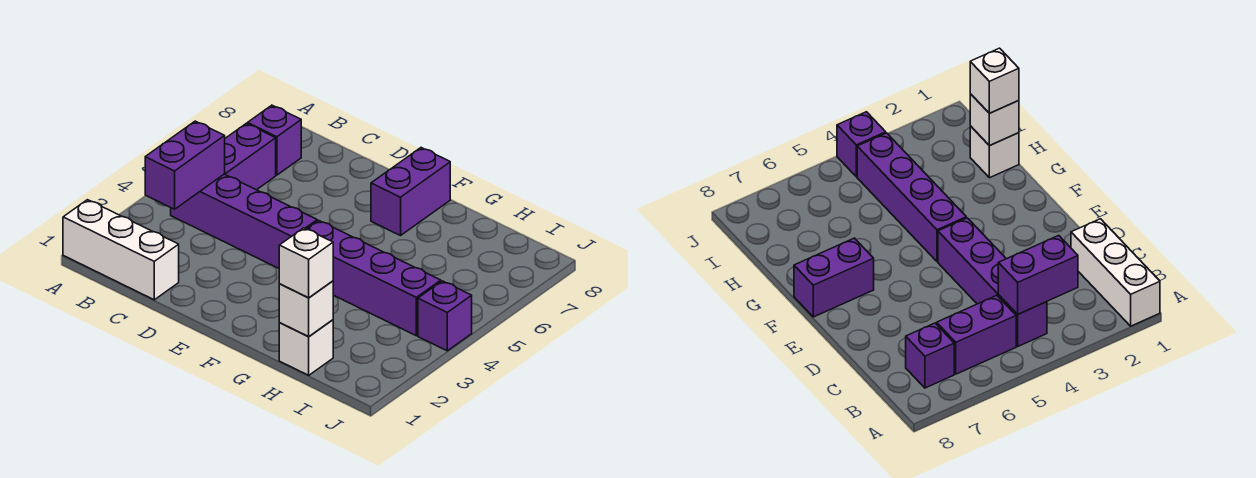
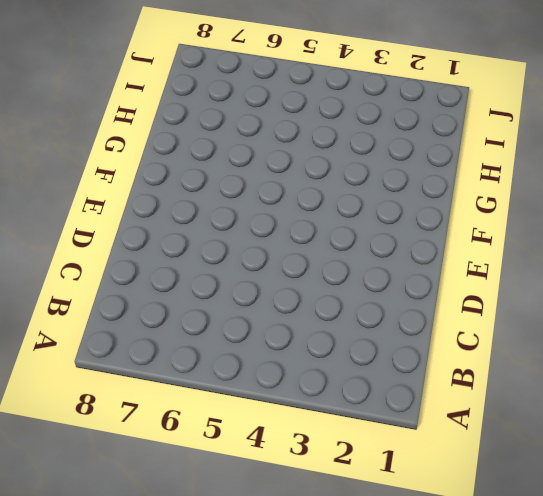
none -> white 1x3 brick [63,200,179,300]
none -> purple 1x4 brick [171,174,317,268]

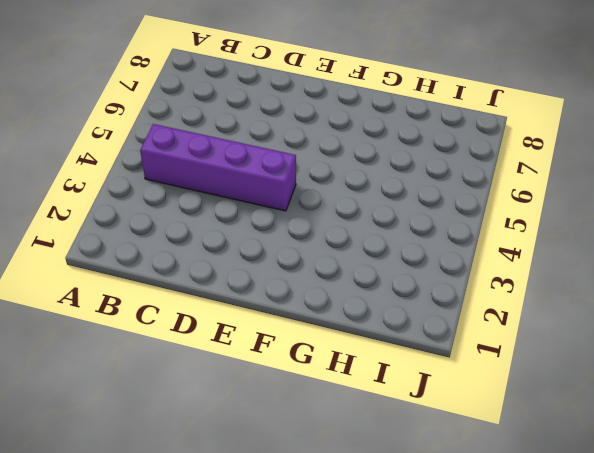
none -> white 1x3 brick [63,200,179,300]
none -> purple 1x2 brick [225,123,276,190]

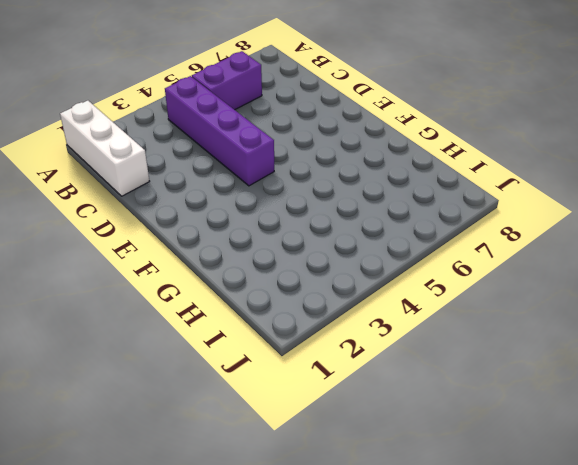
none -> purple 1x1 brick [248,105,301,175]
none -> purple 1x4 brick [307,221,441,336]

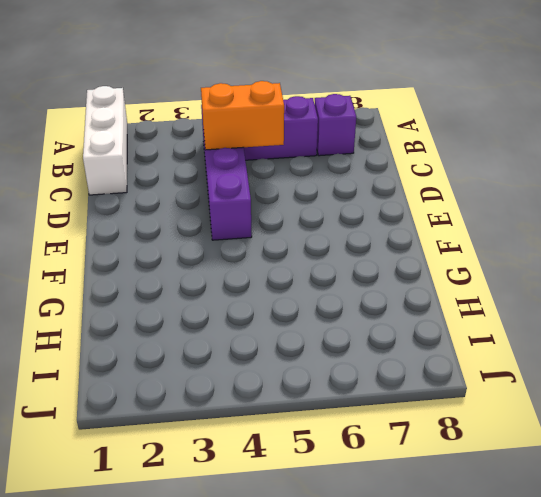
orange 1x2 brick [201,81,284,150] -> none
none -> purple 1x4 brick [307,221,441,336]
none -> purple 1x2 brick [371,148,450,236]

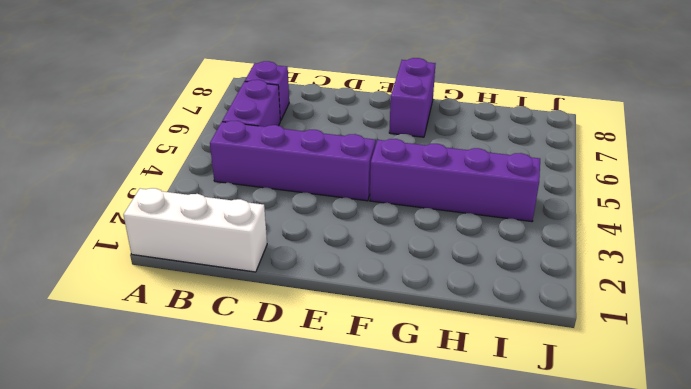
none -> white 1x1 brick [279,320,333,375]
none -> purple 1x1 brick [418,281,472,351]

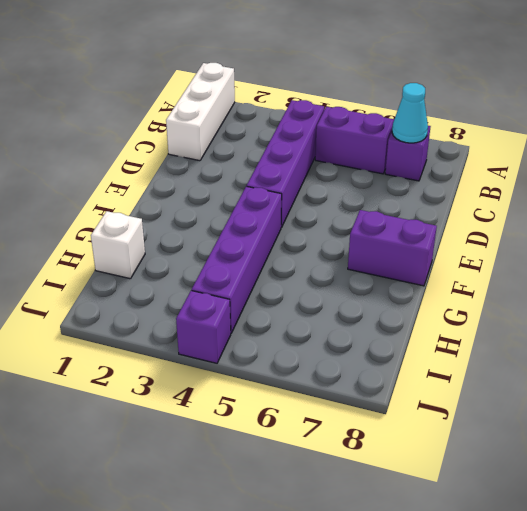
cyan 1x1 cone [392,83,428,143] -> none
none -> purple 1x2 brick [145,121,225,209]
none -> white 1x1 brick [279,281,333,336]

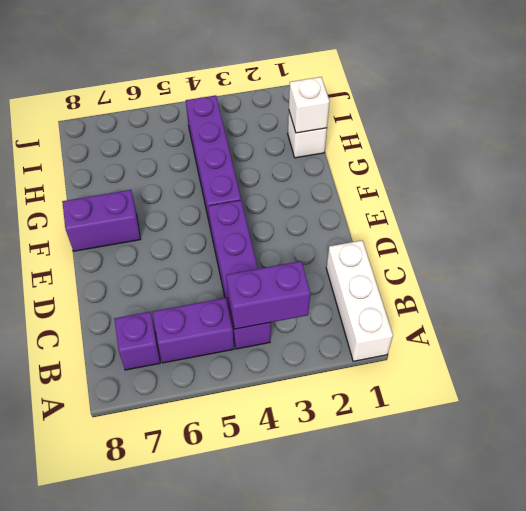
none -> purple 1x1 brick [418,281,472,351]
none -> white 1x1 brick [279,228,333,298]

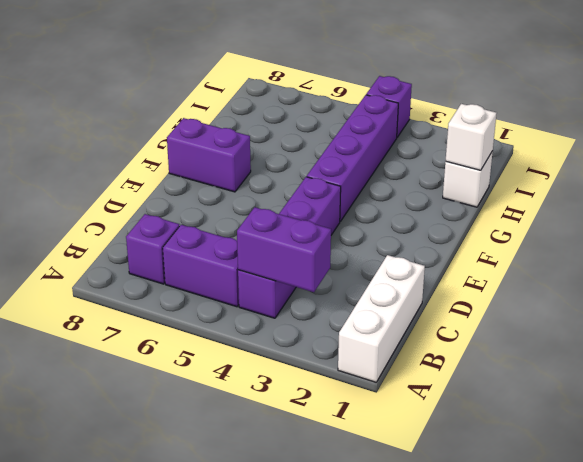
none -> white 1x1 brick [279,228,333,298]

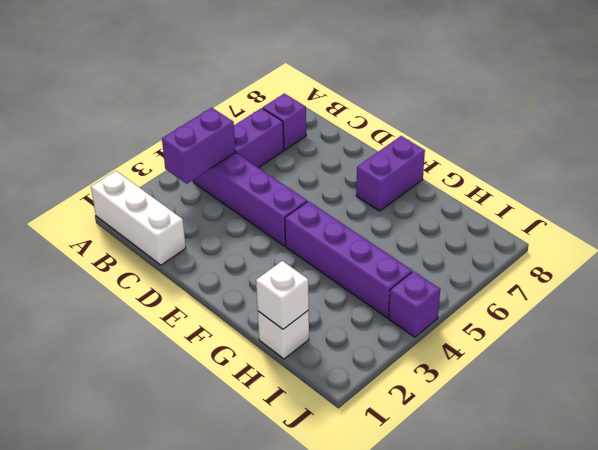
none -> white 1x1 brick [279,228,333,298]

